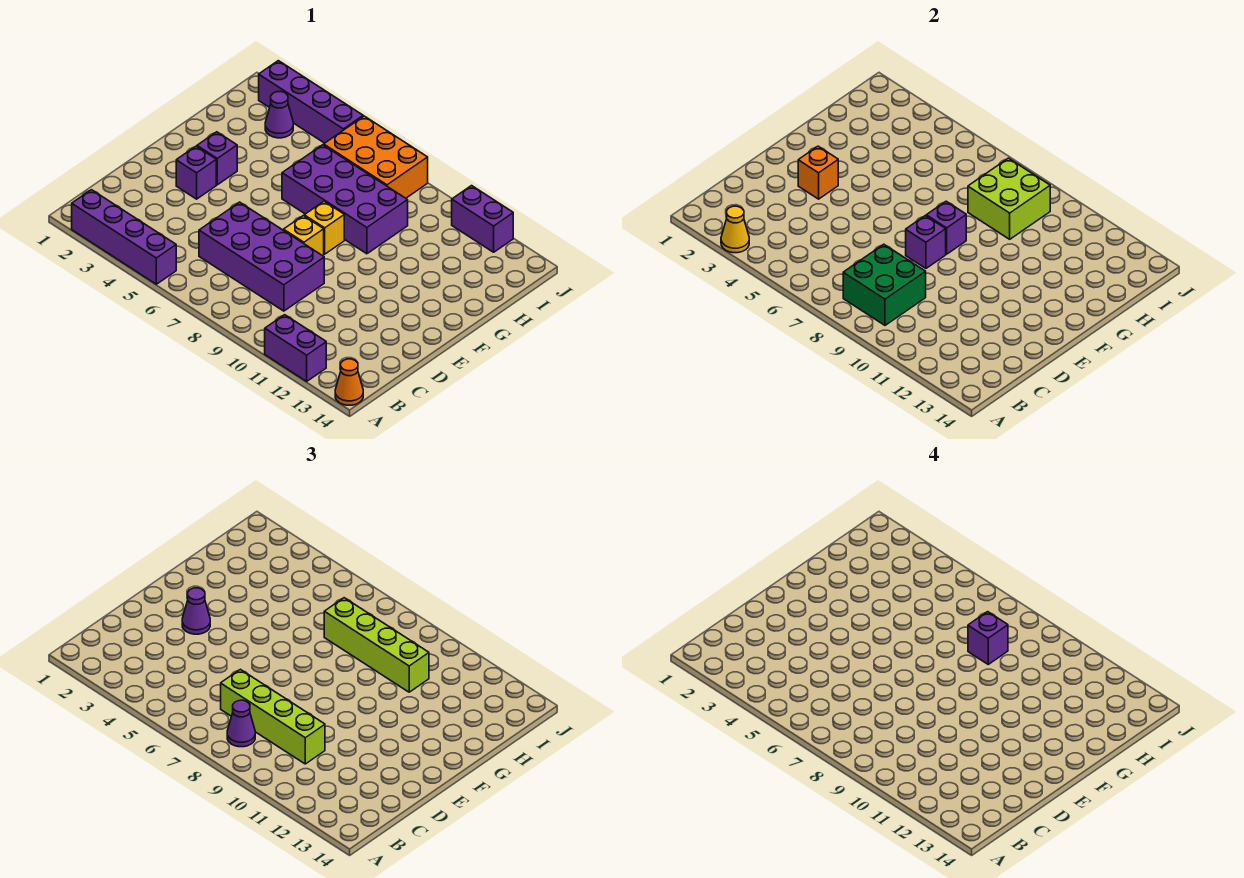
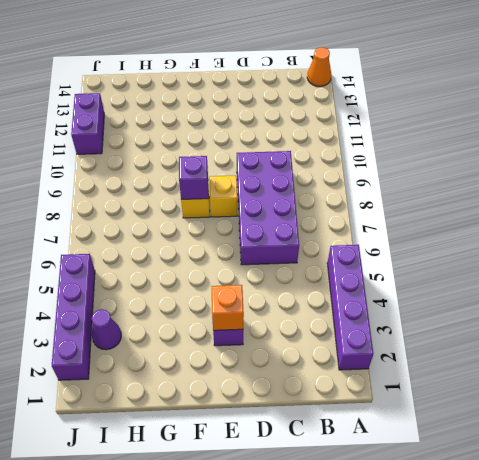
none -> purple 1x2 brick [265,315,326,381]
none -> purple 1x1 brick [197,132,237,185]
none -> purple 2x4 brick [282,145,408,254]

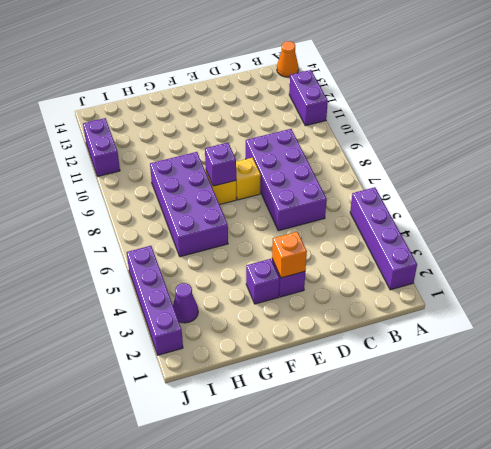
none -> orange 2x3 brick [324,116,428,198]
none -> yellow 1x1 cone [721,206,749,253]
none -> green 2x2 brick [843,244,926,325]

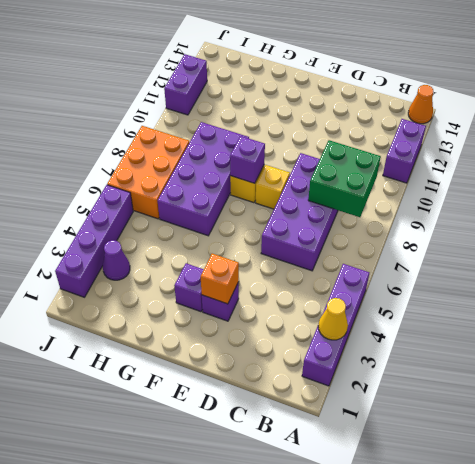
none -> purple 1x1 brick [906,216,946,268]
none -> lime 2x2 brick [968,158,1050,239]
none -> purple 1x1 cone [227,700,255,747]

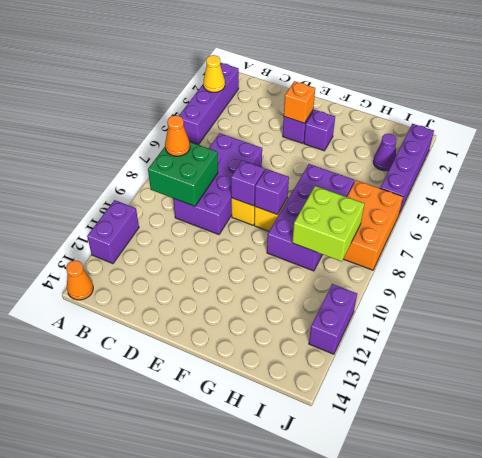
orange 1x1 cone [165,115,190,156] -> purple 1x1 cone [227,700,255,747]
none -> lime 1x4 brick [221,669,325,764]
none -> purple 1x1 cone [182,588,210,634]
none -> lime 1x4 brick [324,598,429,692]

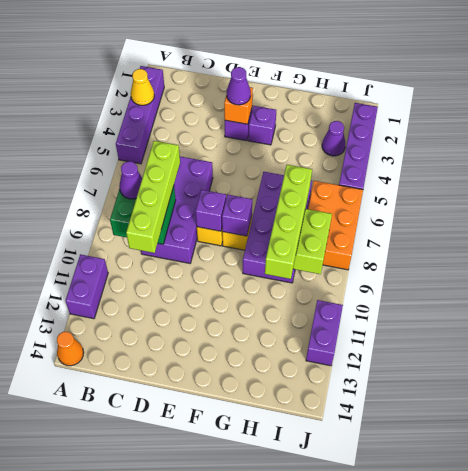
none -> purple 1x1 brick [968,612,1008,664]

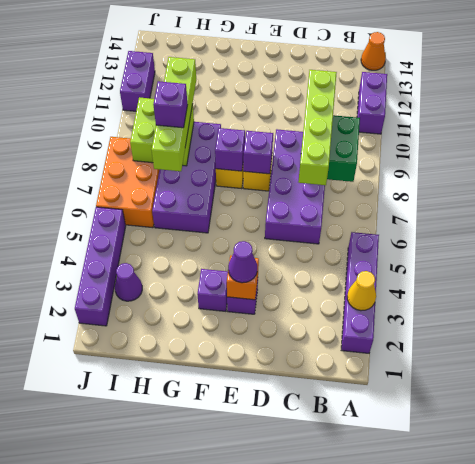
none -> purple 1x1 cone [227,700,255,747]

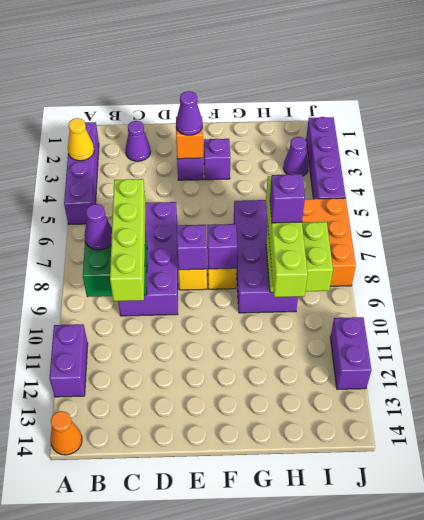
purple 1x1 cone [125,121,151,161] -> none

